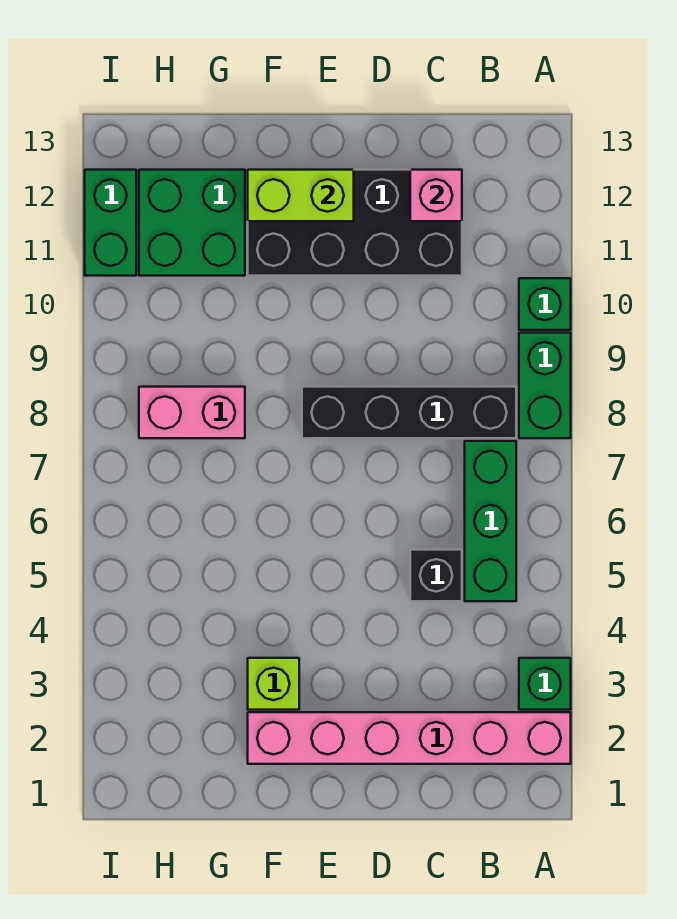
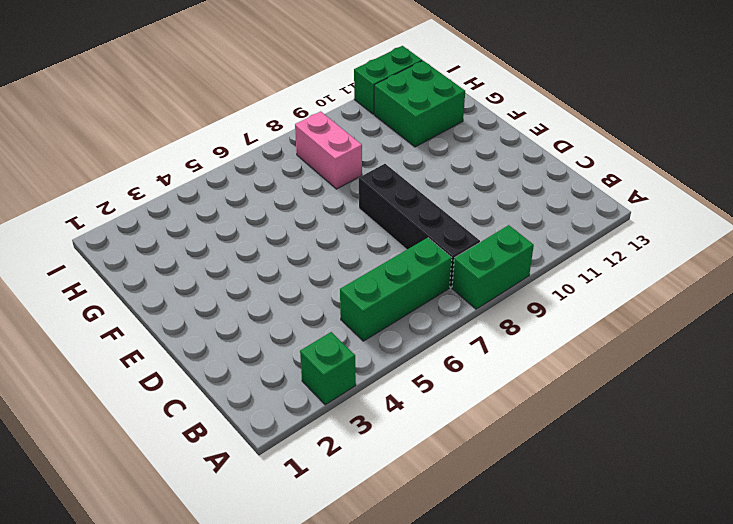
none -> pink 1x6 brick [248,712,571,764]
none -> green 1x1 brick [519,278,571,330]
none -> black 1x1 brick [410,550,462,601]

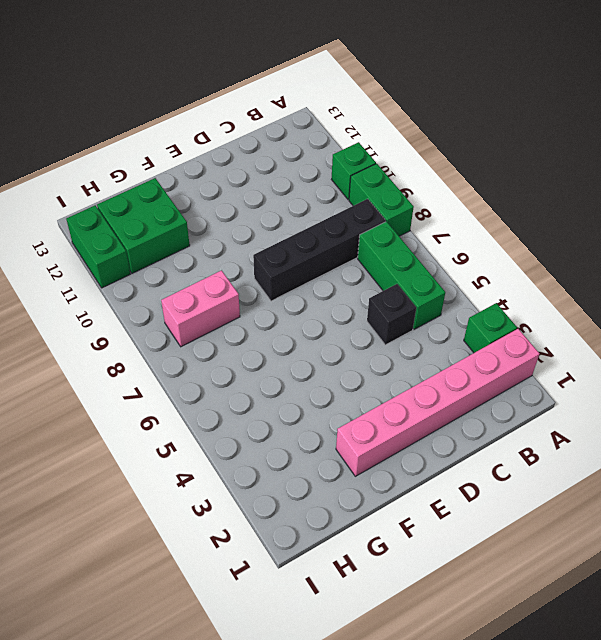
none -> black 2x4 brick [248,170,462,276]
none -> lime 1x1 brick [248,658,299,710]
none -> pink 1x1 brick [410,170,462,221]

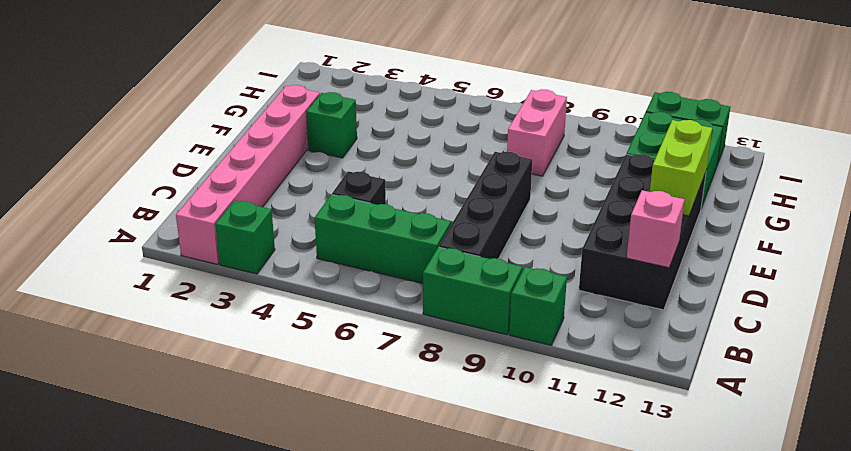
green 1x1 brick [306,92,357,158] -> lime 1x1 brick [248,658,299,710]

